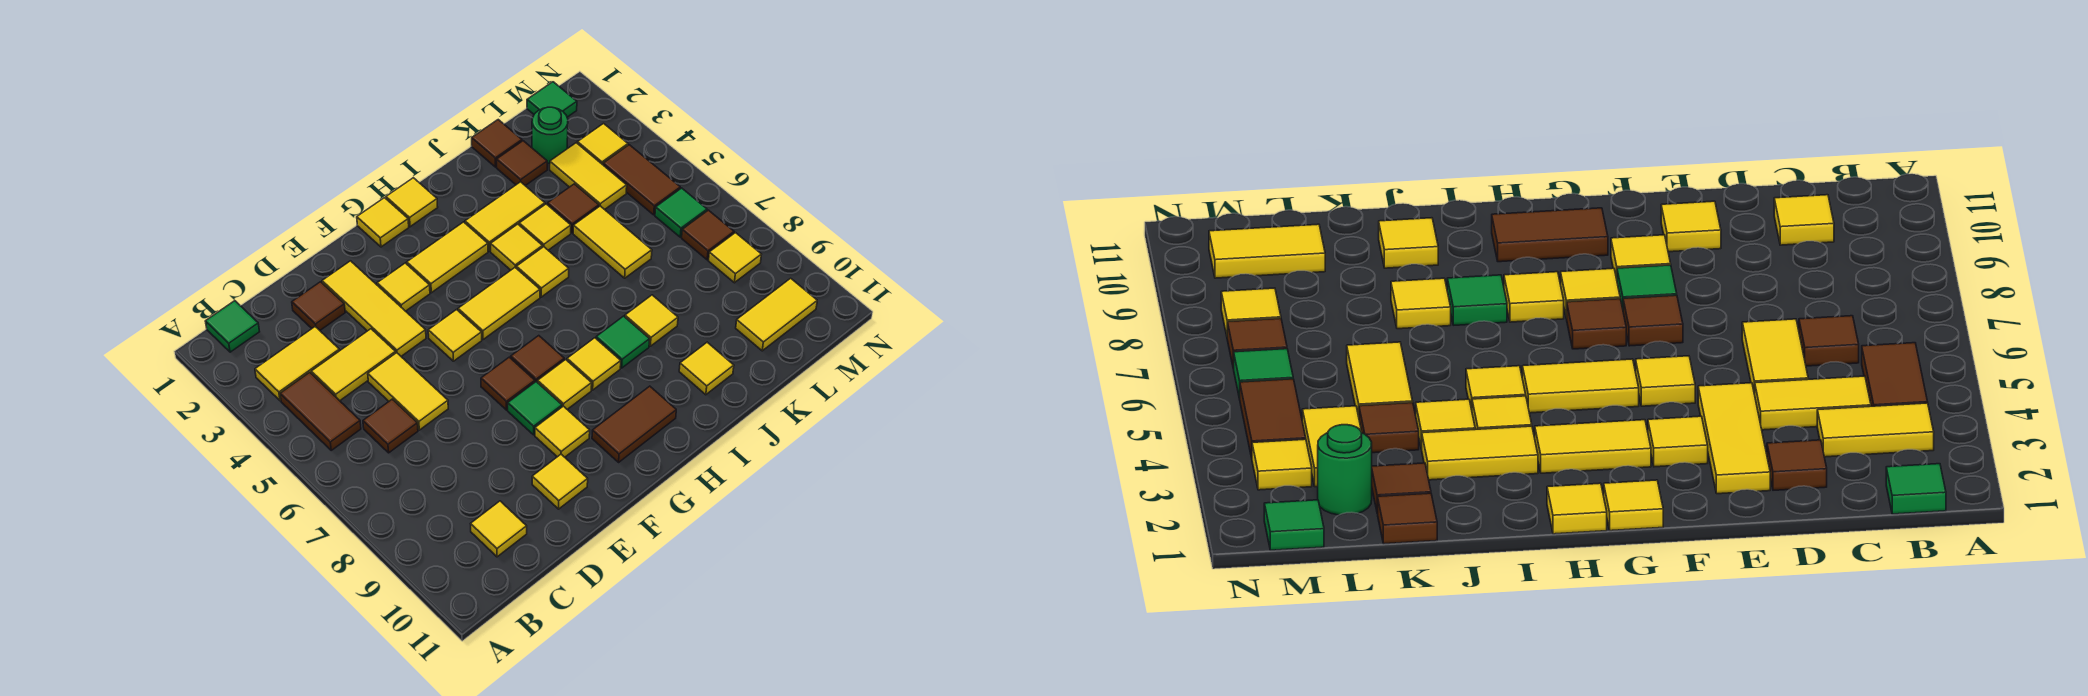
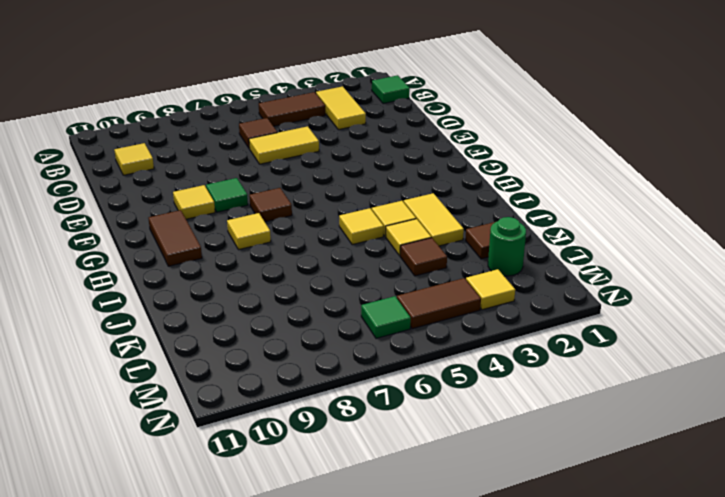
none -> yellow 1x2 tile [311,329,396,401]
none -> brown 1x1 tile [292,282,345,330]
none -> yellow 1x3 tile [322,261,426,356]
none -> yellow 1x1 tile [532,454,588,509]

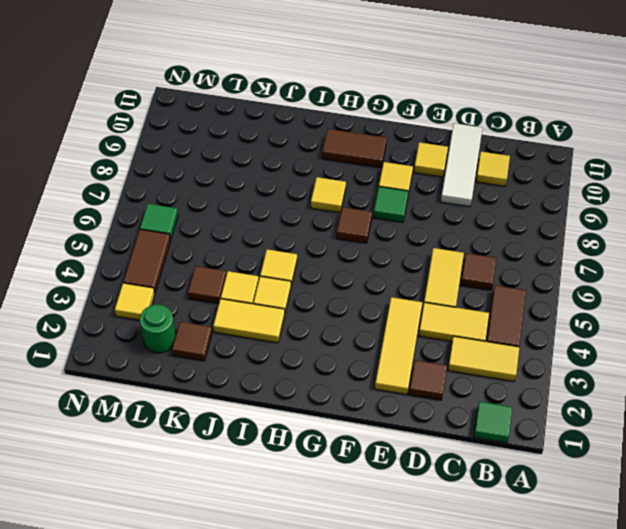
white 1x3 tile [441,123,482,206] -> none
none -> yellow 1x1 tile [377,263,430,311]
none -> yellow 1x1 tile [428,310,482,361]
none -> brown 1x1 tile [481,357,535,410]
none -> yellow 1x1 tile [357,198,409,247]

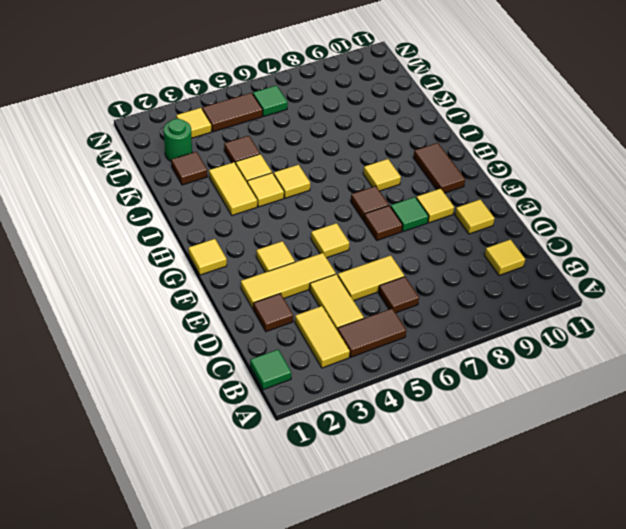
none -> yellow 1x2 tile [407,222,488,293]
none -> yellow 1x2 tile [458,268,540,340]
none -> yellow 1x1 tile [538,360,592,409]
none -> yellow 1x1 tile [386,178,438,227]

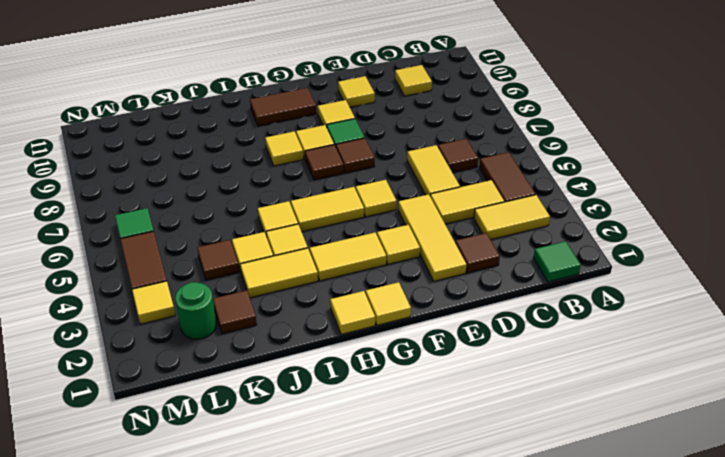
none -> green 1x1 tile [596,316,650,368]
none -> yellow 1x1 tile [625,295,678,346]
none -> yellow 1x1 tile [679,342,734,395]
none -> brown 1x1 tile [472,120,522,167]

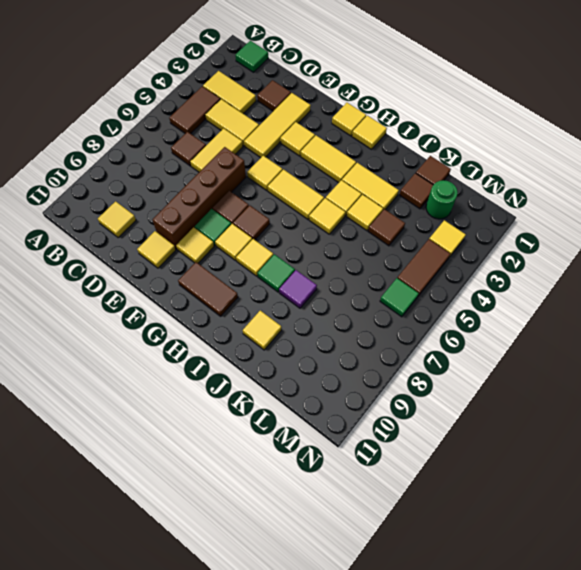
brown 1x4 brick [153,147,246,249] -> none
purple 1x1 tile [279,270,317,308] -> yellow 1x1 tile [625,295,678,346]
none -> yellow 1x2 tile [573,206,652,278]
none -> yellow 1x2 tile [550,143,627,210]
none -> yellow 1x2 tile [736,278,817,351]
none -> green 1x1 tile [527,82,577,117]

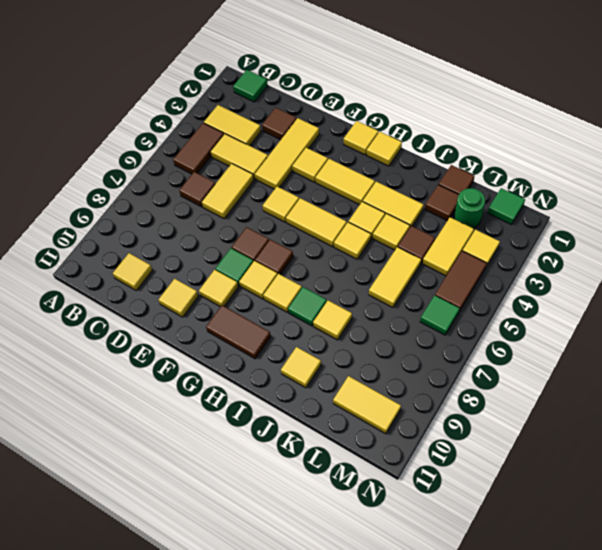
none -> brown 1x1 tile [682,210,734,260]
none -> yellow 1x1 tile [709,233,762,283]

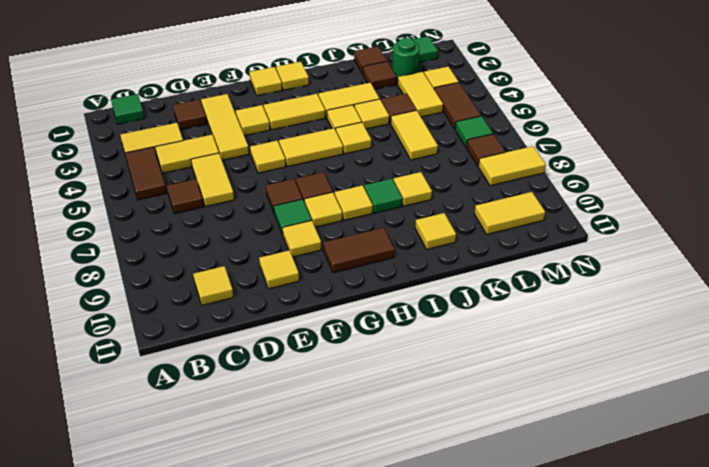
yellow 1x2 tile [478,146,546,186] -> yellow 1x1 tile [709,233,762,283]

